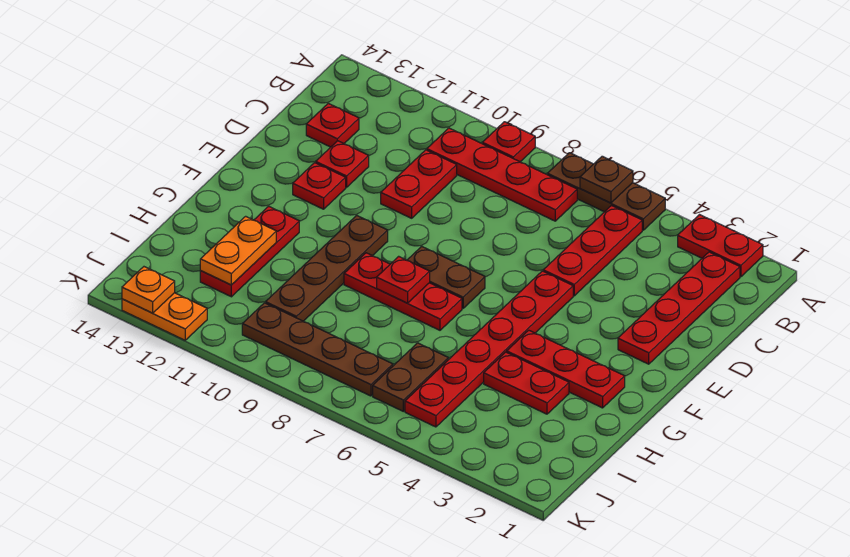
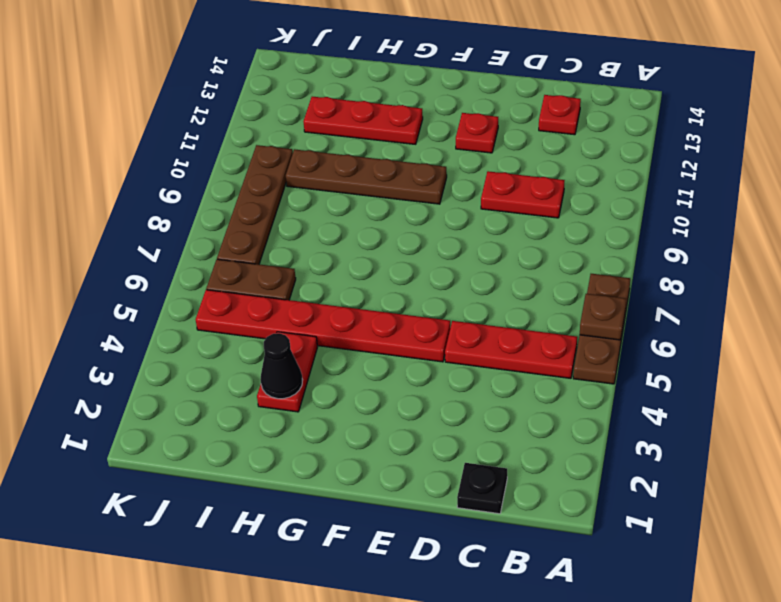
black 1x1 plate [457,463,507,514] -> none
black 1x1 cone [260,333,302,399] -> none
none -> red 1x2 plate [678,215,763,277]
none -> red 1x1 plate [482,122,535,162]
none -> red 1x4 plate [618,252,740,364]

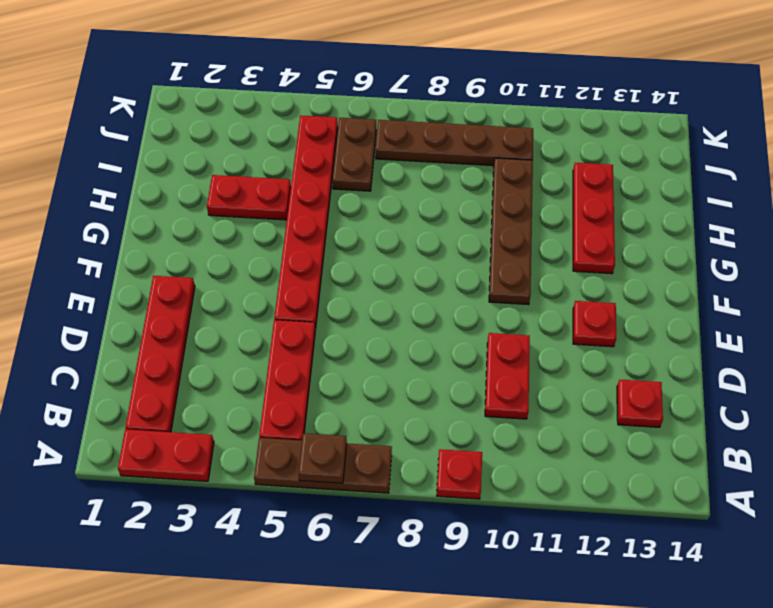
none -> red 1x4 plate [427,128,577,221]
none -> red 1x1 plate [316,141,369,187]
none -> brown 1x2 plate [407,246,485,308]

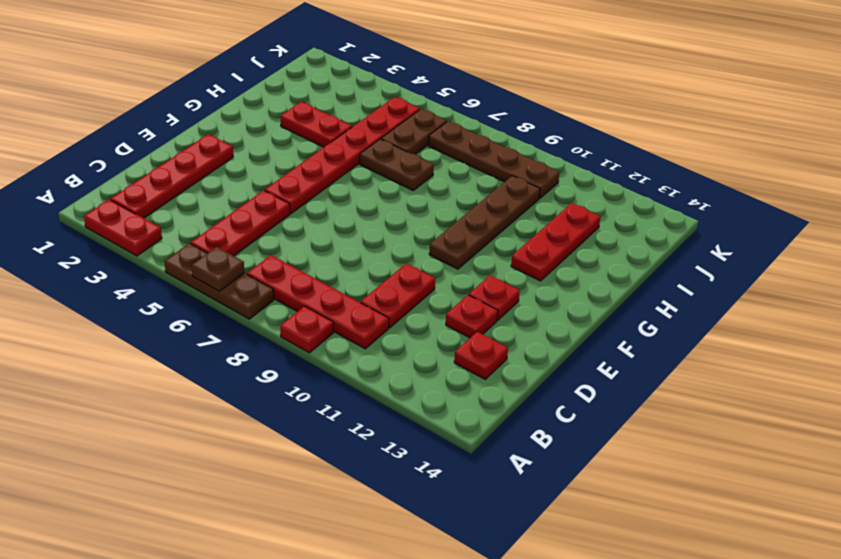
brown 1x2 plate [360,139,434,190] -> brown 1x2 plate moved to [407,246,485,308]
none -> red 1x3 plate [507,330,625,408]
none -> red 1x3 plate [344,253,462,330]
none -> orange 1x2 plate [122,293,207,340]

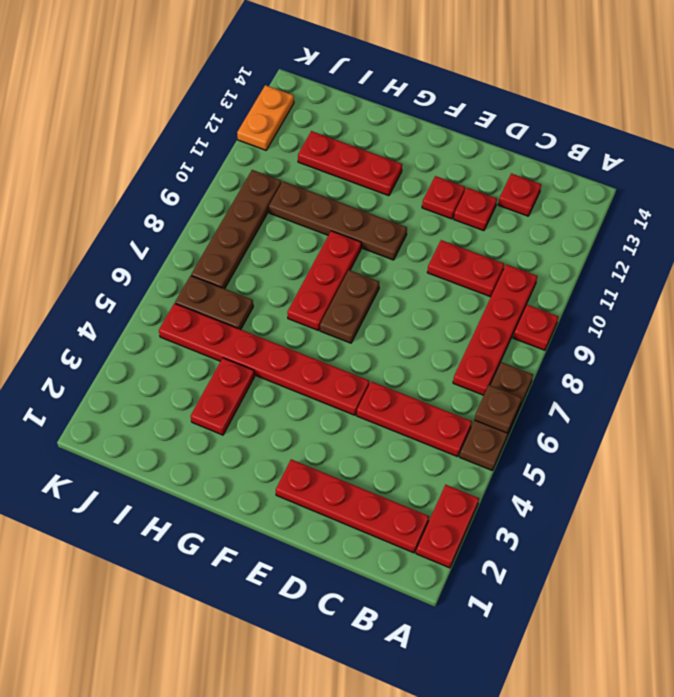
none -> red 1x3 plate [507,330,625,408]
none -> red 1x1 plate [377,256,430,303]
none -> orange 1x2 plate [200,216,276,285]

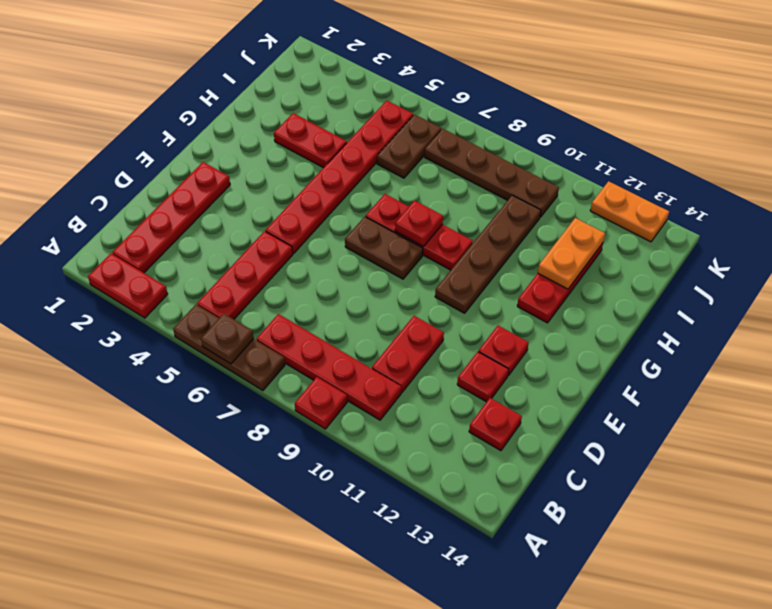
none -> red 1x3 plate [507,330,625,408]
none -> orange 1x1 plate [122,267,175,313]

